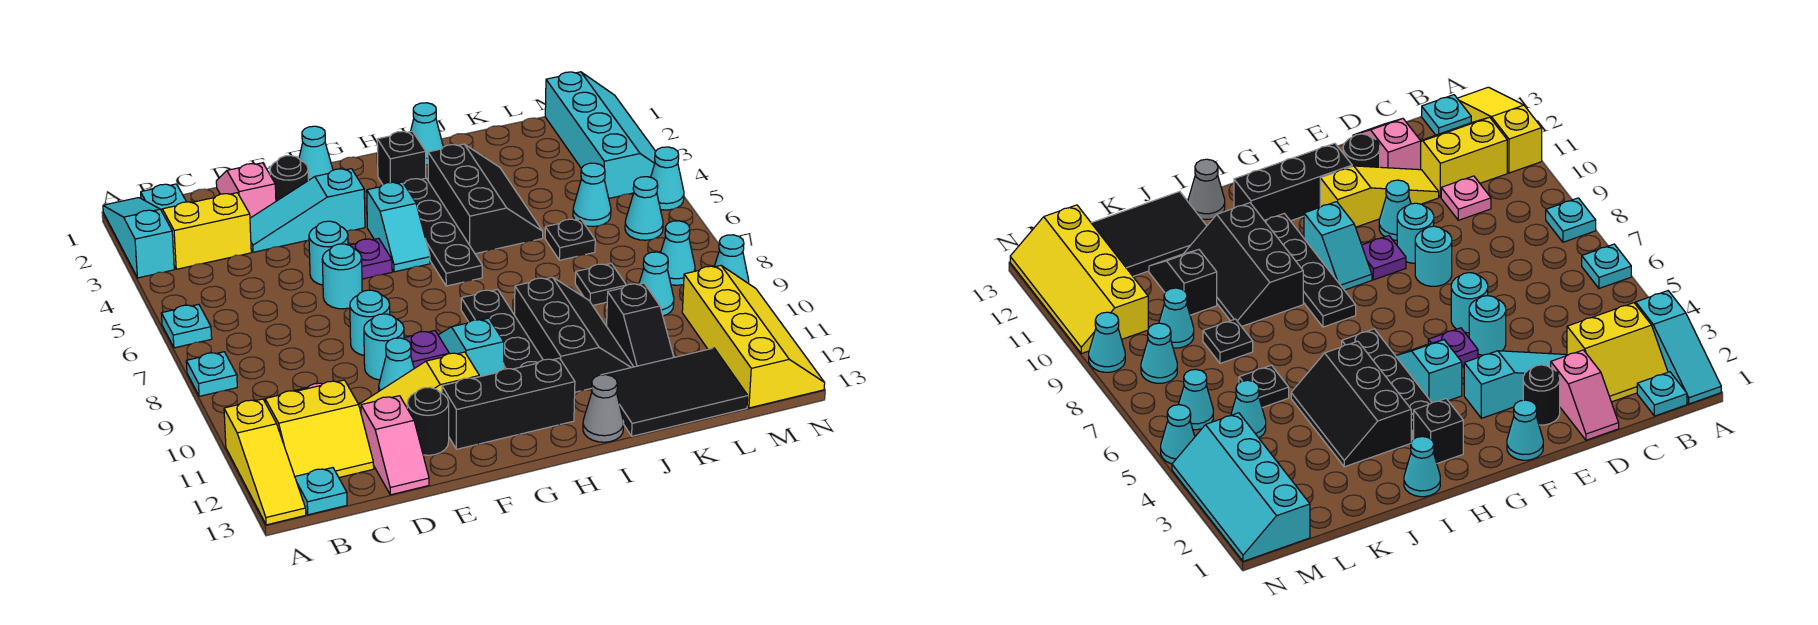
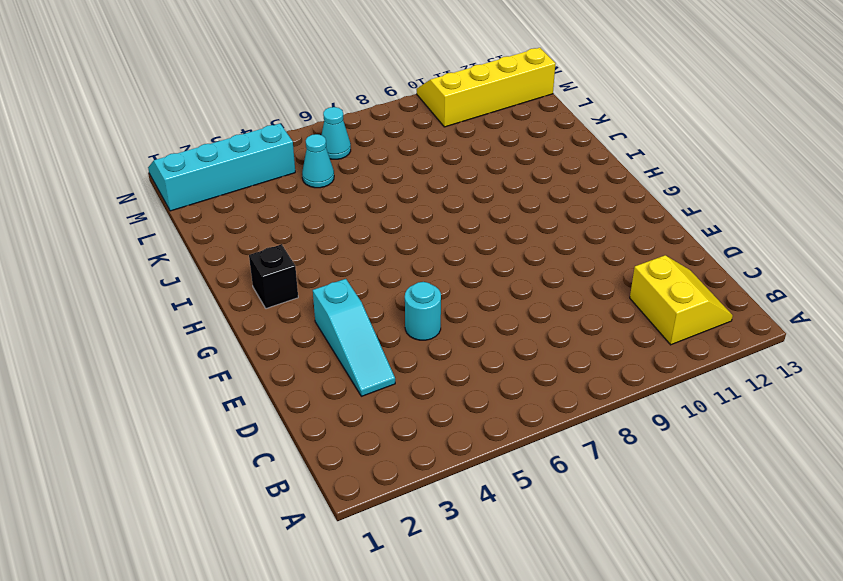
none -> cyan 1x3 slope [103,198,174,278]
none -> cyan 1x1 plate [161,304,212,348]
none -> cyan 1x1 plate [186,352,237,396]
none -> yellow 1x3 slope [224,399,306,525]

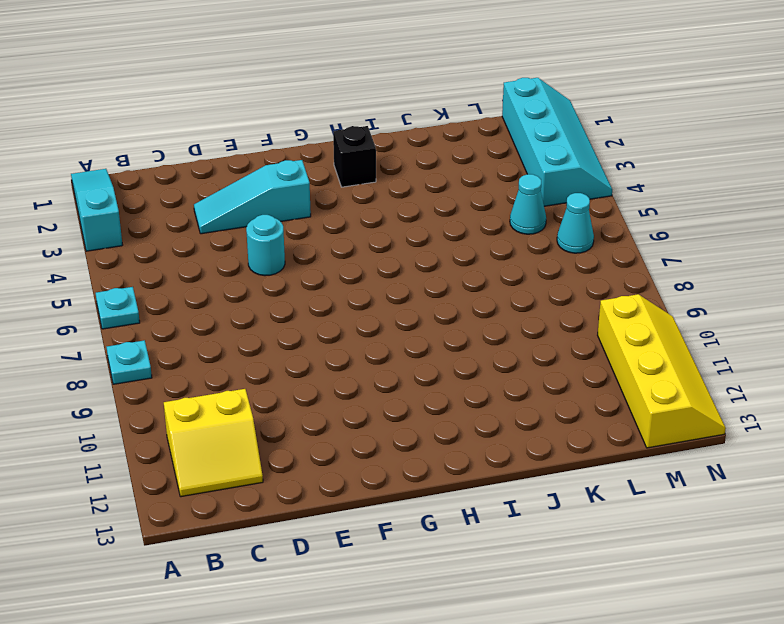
none -> yellow 1x3 slope [224,399,306,525]
none -> cyan 1x1 plate [141,184,186,210]
none -> yellow 2x2 slope [161,193,251,269]
none -> cyan 1x1 plate [295,468,347,515]

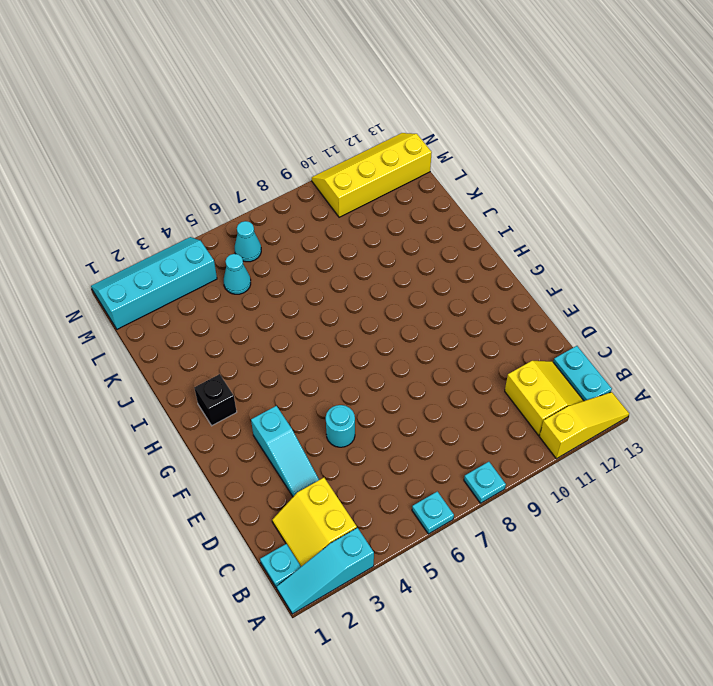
cyan 1x2 plate [553,346,612,401] -> cyan 1x1 plate [295,468,347,515]
none -> pink 1x1 plate [1441,176,1491,220]
none -> pink 1x2 slope [216,163,276,218]
none -> yellow 1x3 slope [359,352,479,412]
none -> pink 1x2 slope [361,396,429,495]

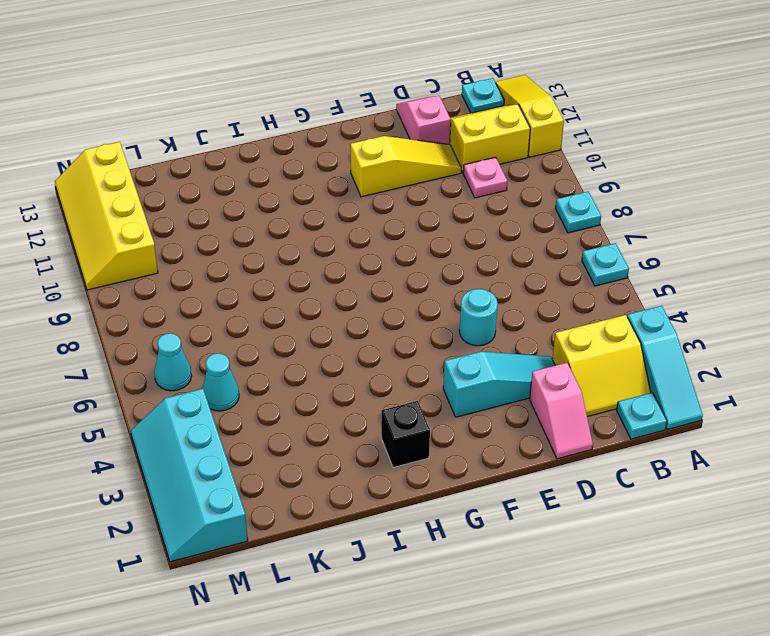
none -> black 1x1 round brick [270,156,308,201]
none -> cyan 1x1 round brick [322,244,362,309]
none -> cyan 1x1 round brick [350,290,390,355]
none -> cyan 1x1 round brick [364,314,404,380]

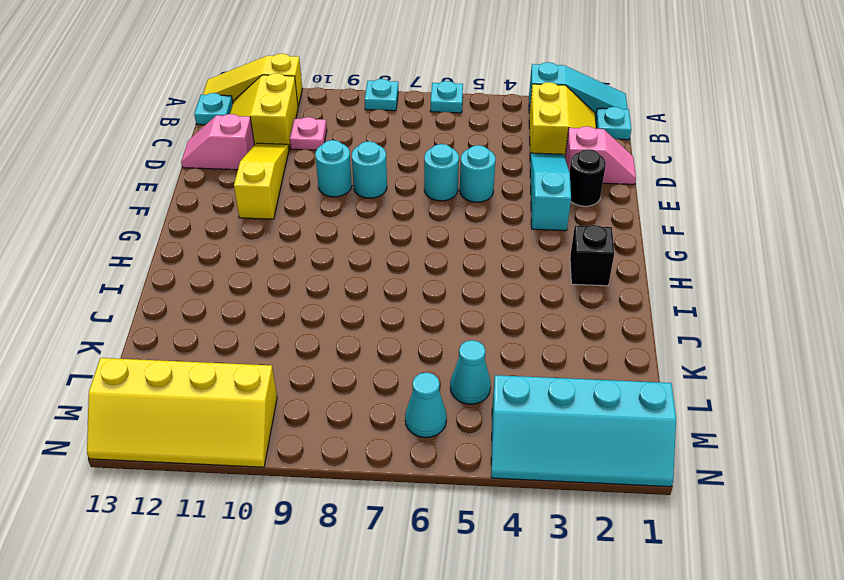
none -> cyan 1x1 cone [379,338,414,391]
none -> black 1x1 round brick [407,388,449,455]
none -> cyan 1x1 cone [299,126,333,180]
none -> purple 1x1 plate [350,238,392,279]

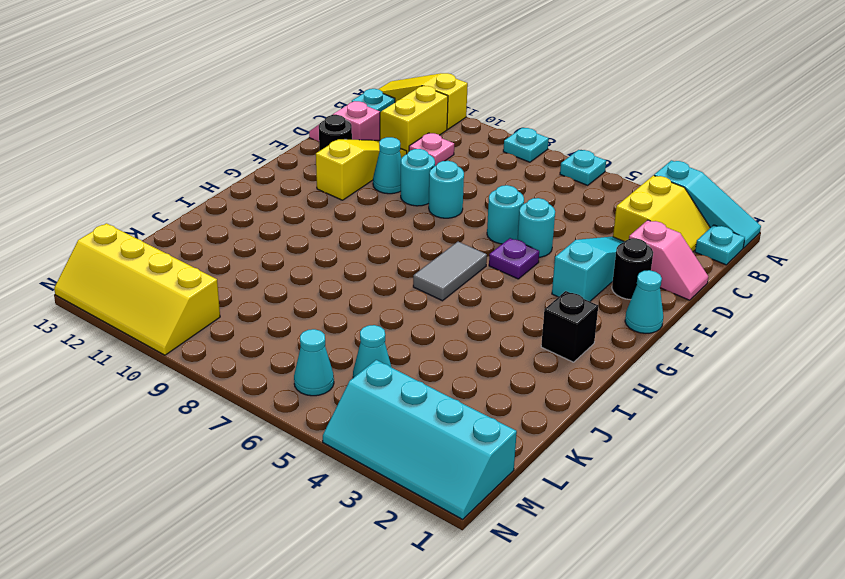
grey 1x2 tile [413,242,487,301] -> black 1x4 plate [404,178,482,286]
none -> purple 1x1 plate [404,331,449,369]
none -> black 1x3 brick [442,358,575,449]
none -> cyan 1x2 slope [367,182,430,272]
none -> cyan 1x2 slope [438,318,504,377]

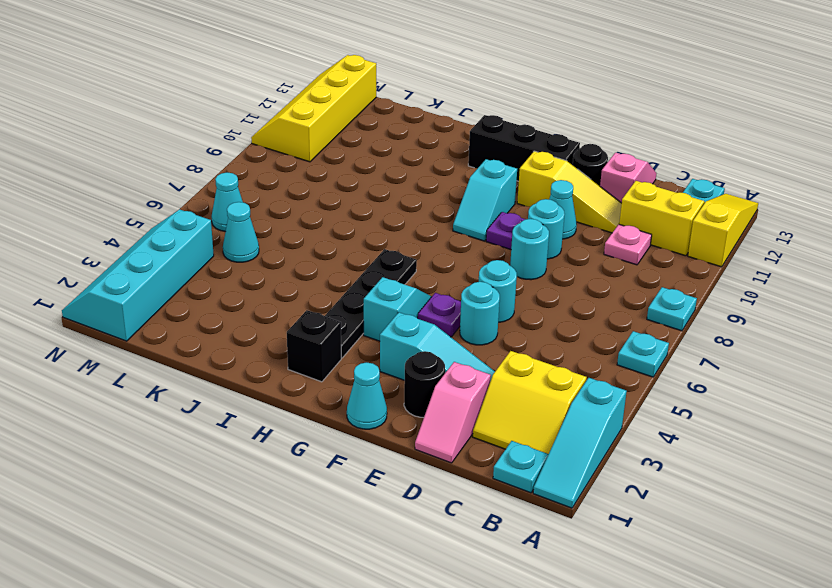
none -> black 1x4 plate [461,289,543,369]
none -> cyan 1x1 cone [411,103,443,165]
none -> black 2x3 slope [428,144,543,254]
none -> black 2x3 slope [515,277,633,392]

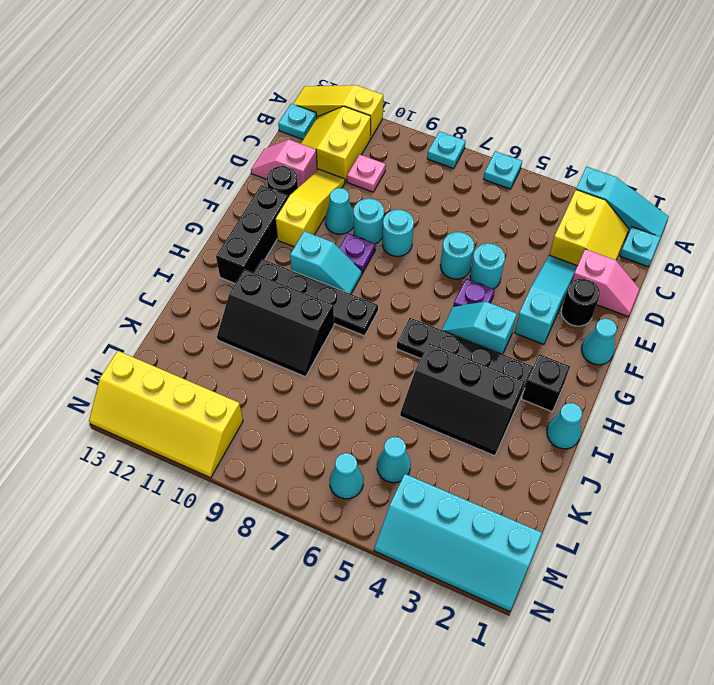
none -> grey 1x1 cone [583,375,624,442]
none -> black 2x3 tile [602,348,748,436]
none -> black 1x1 plate [545,219,595,260]
none -> black 1x1 plate [575,264,626,305]

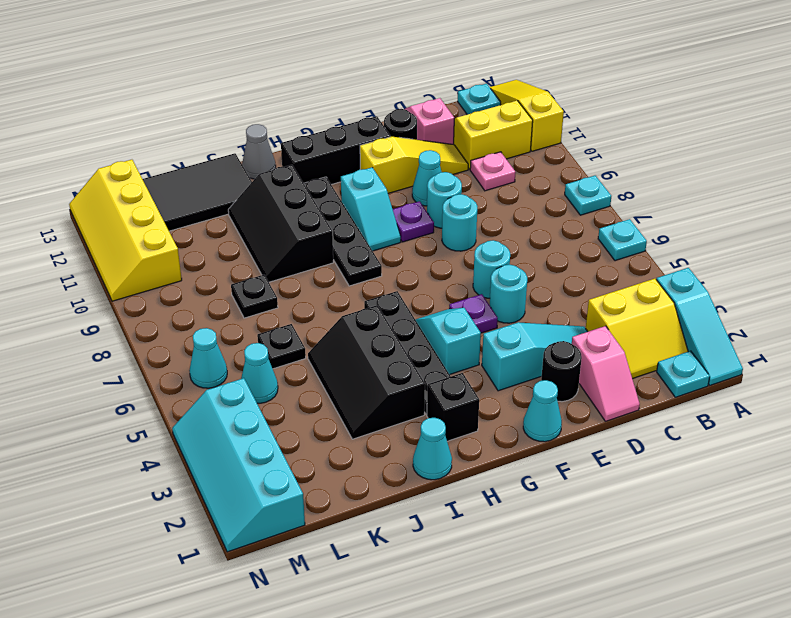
none -> black 1x2 slope [607,283,674,367]
none -> cyan 1x1 cone [639,252,674,316]
none -> cyan 1x1 cone [661,221,695,285]
none -> cyan 1x1 cone [651,147,684,210]

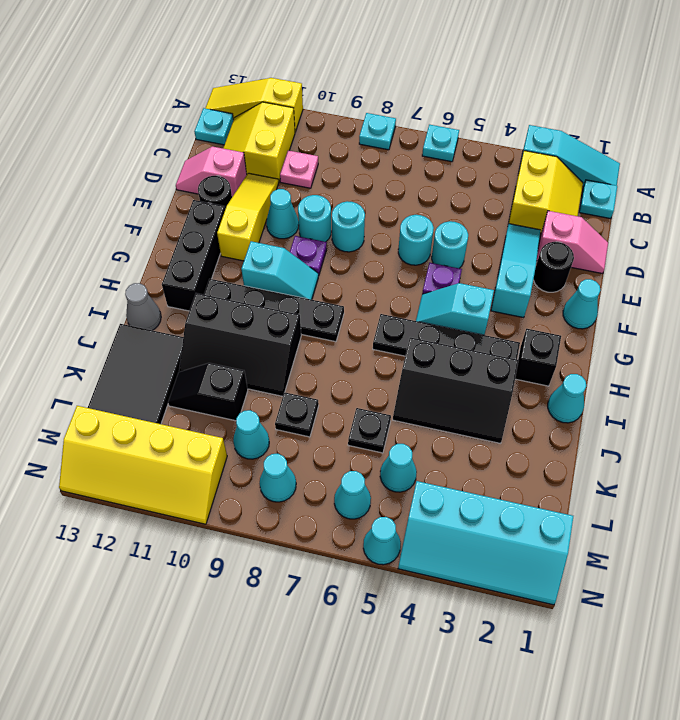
none -> cyan 1x1 cone [714,235,749,284]

